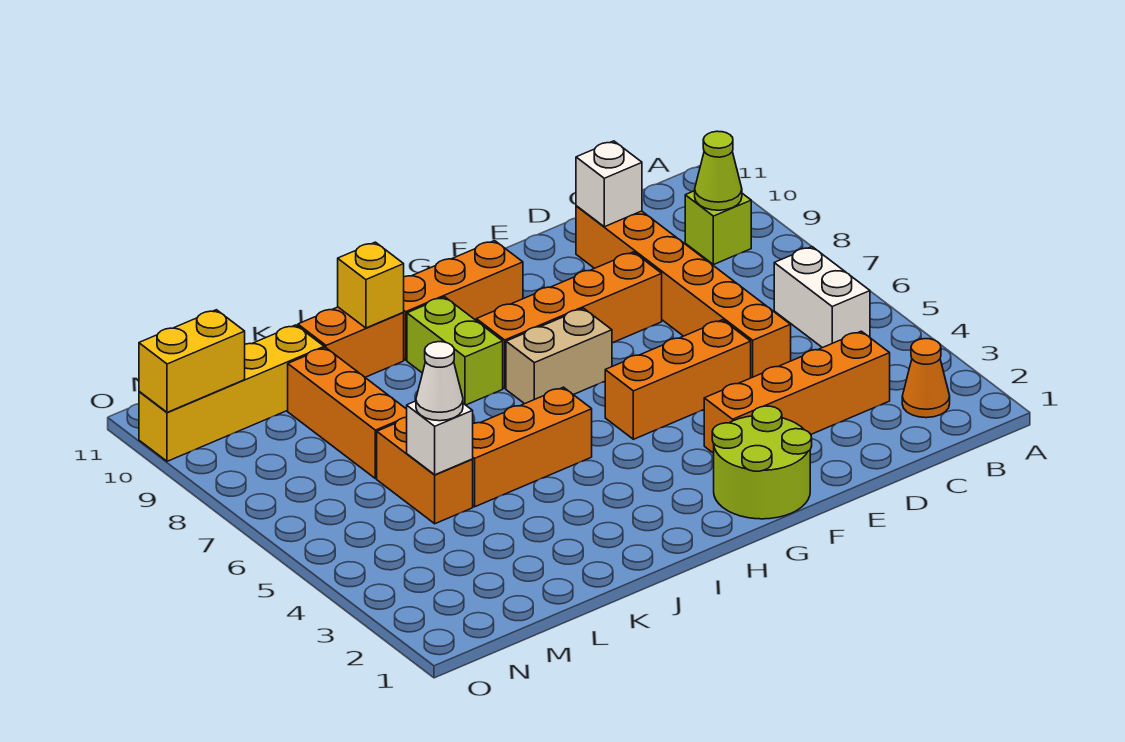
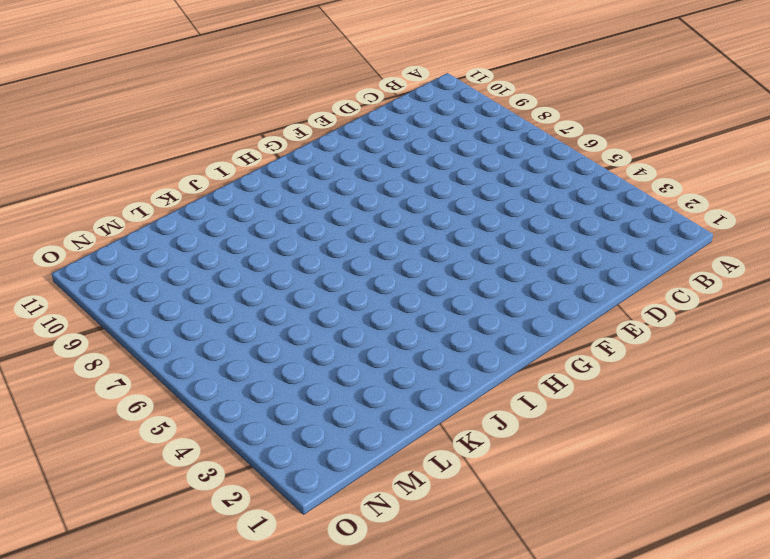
none -> orange 1x1 cone [902,339,950,418]
none -> white 1x2 brick [774,247,870,348]
none -> lime 1x1 brick [685,191,751,265]

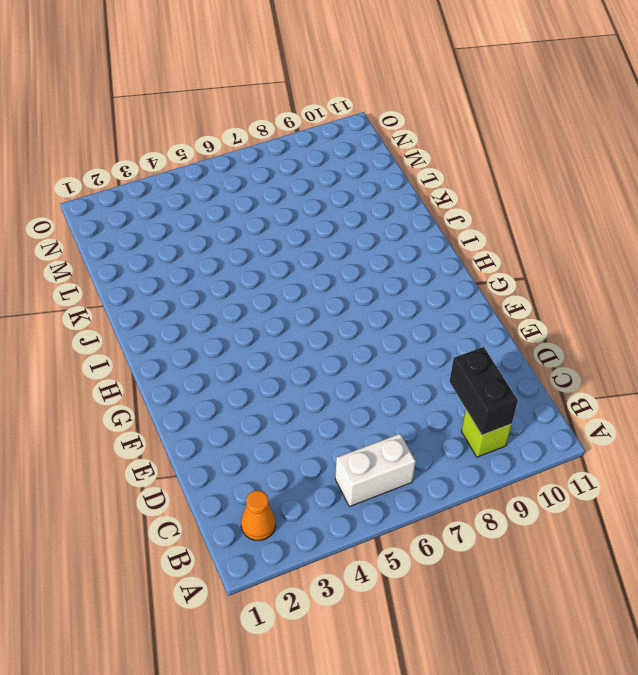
black 1x2 brick [450,347,518,435] -> lime 1x1 cone [695,131,742,210]
none -> orange 1x4 brick [704,331,890,453]
none -> orange 1x6 brick [576,206,791,378]
none -> orange 1x3 brick [605,320,751,439]

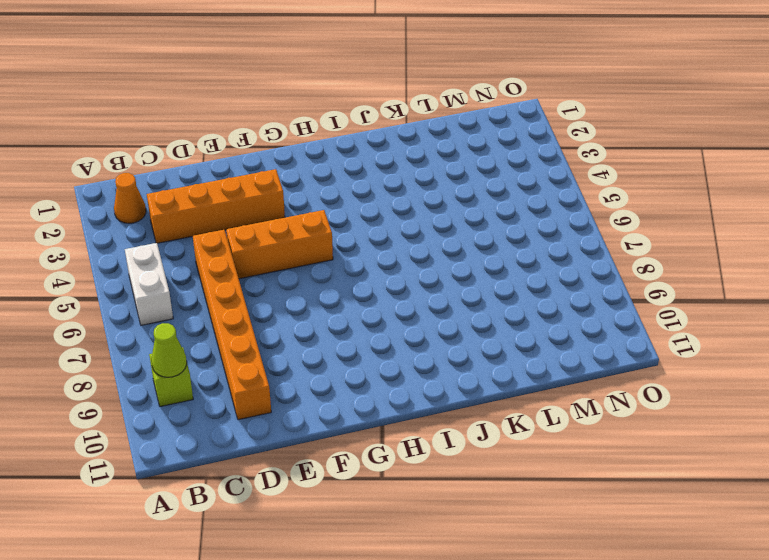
none -> orange 1x4 brick [476,252,662,388]
none -> lime 2x2 round brick [712,406,812,519]
none -> tan 1x2 brick [506,308,612,404]

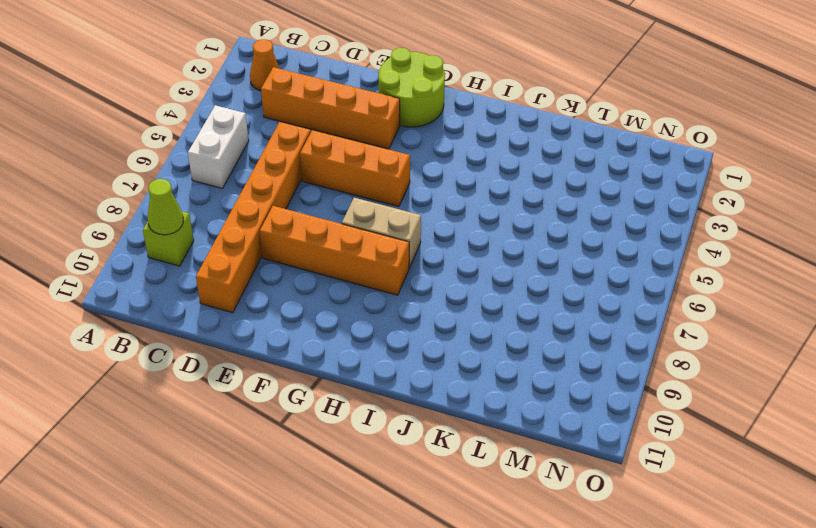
none -> orange 1x3 brick [404,241,523,360]
none -> orange 1x3 brick [472,387,592,507]
none -> lime 1x2 brick [407,297,503,405]

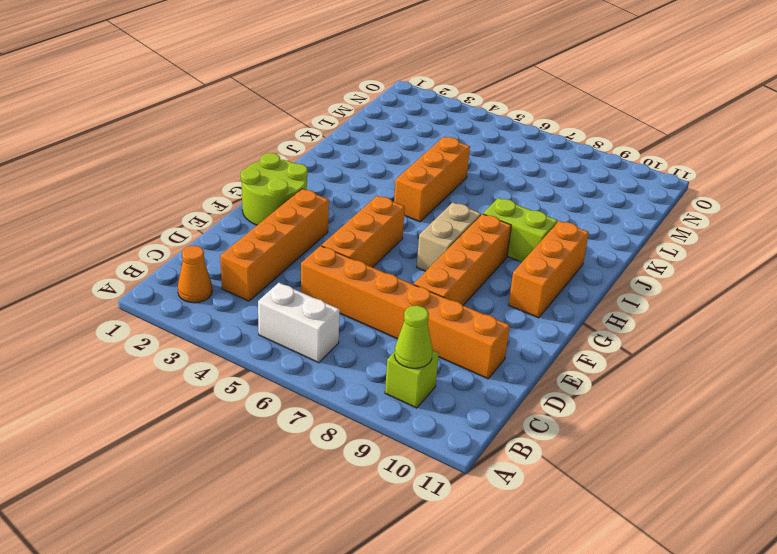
none -> orange 1x2 brick [298,307,404,377]
none -> orange 1x2 brick [377,417,473,524]
none -> orange 1x3 brick [288,348,407,479]

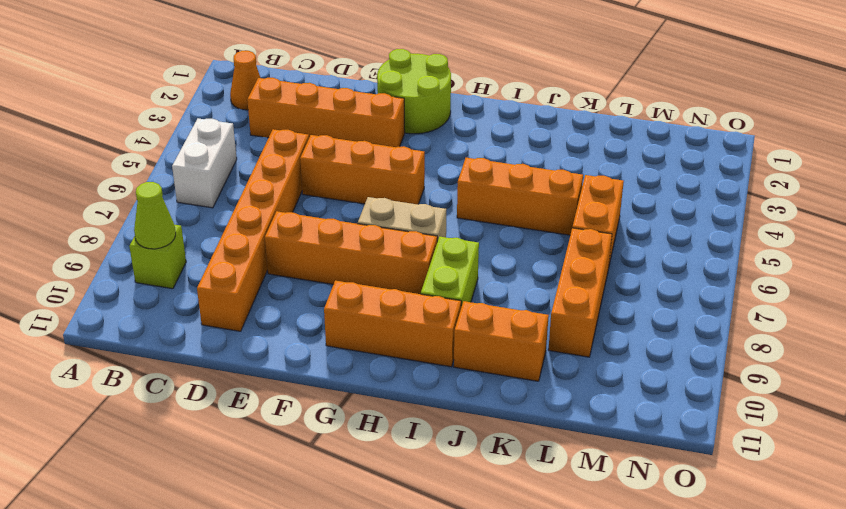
none -> yellow 1x4 brick [139,325,324,461]
none -> white 1x1 brick [576,141,642,227]
none -> yellow 1x1 brick [338,242,404,328]

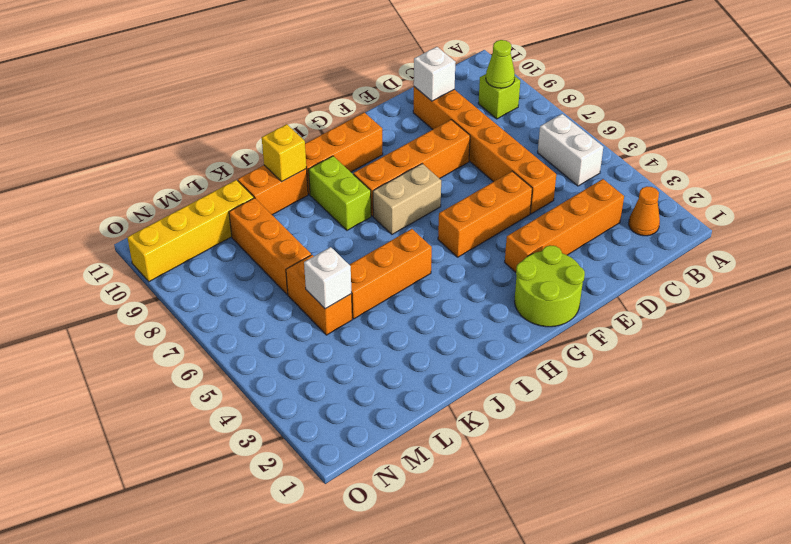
none -> yellow 1x2 brick [139,310,245,412]
none -> white 1x1 cone [416,342,463,421]

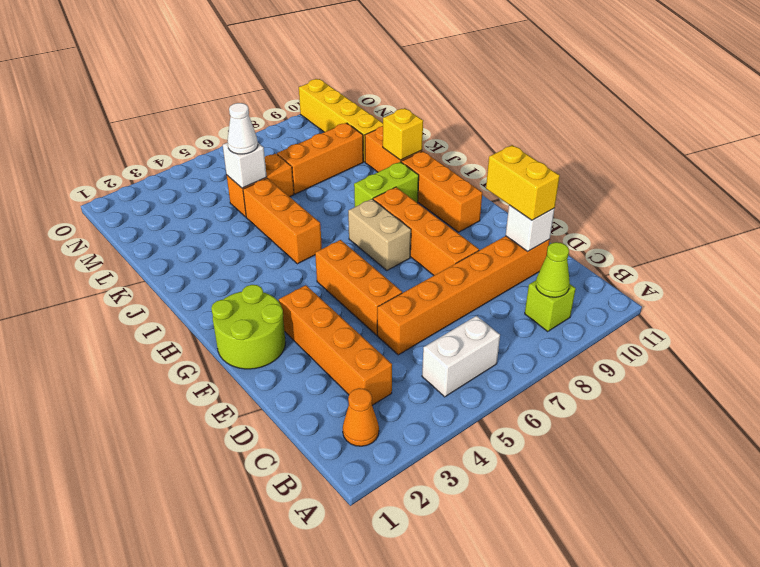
yellow 1x2 brick [486,145,560,220] -> yellow 1x2 brick moved to [139,310,245,412]

